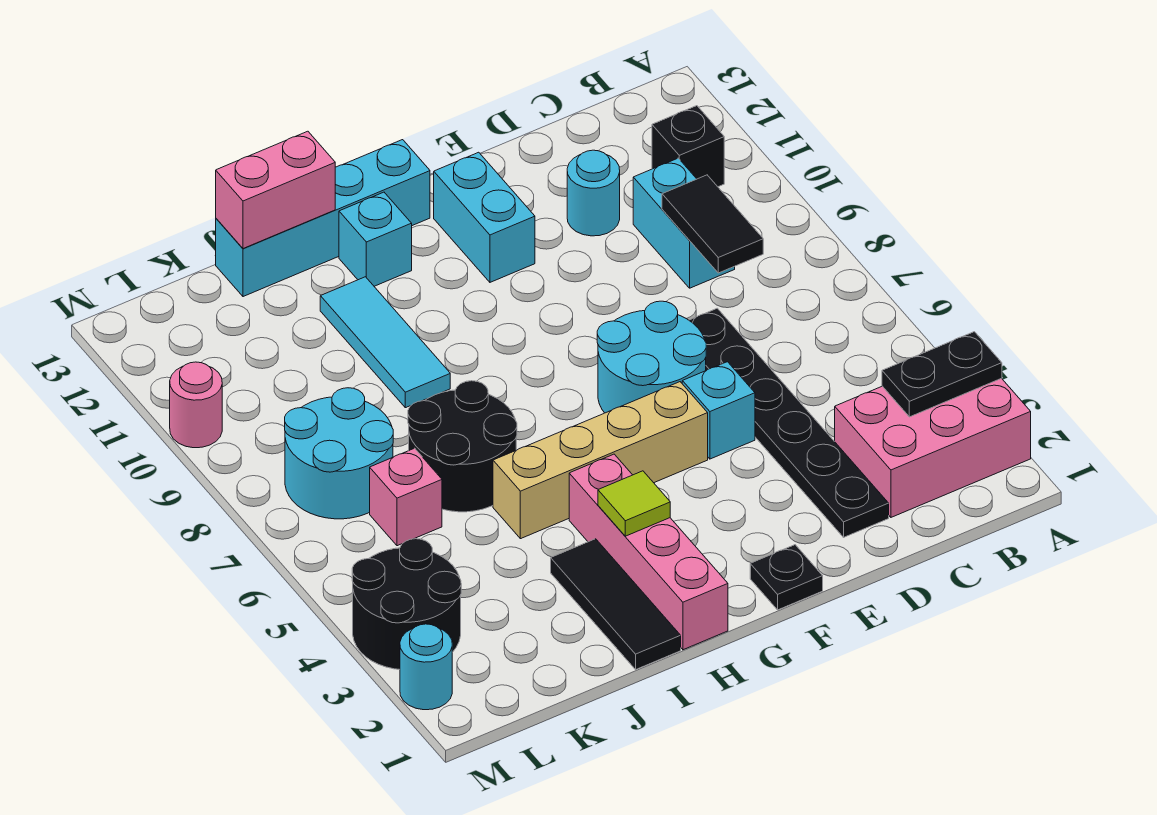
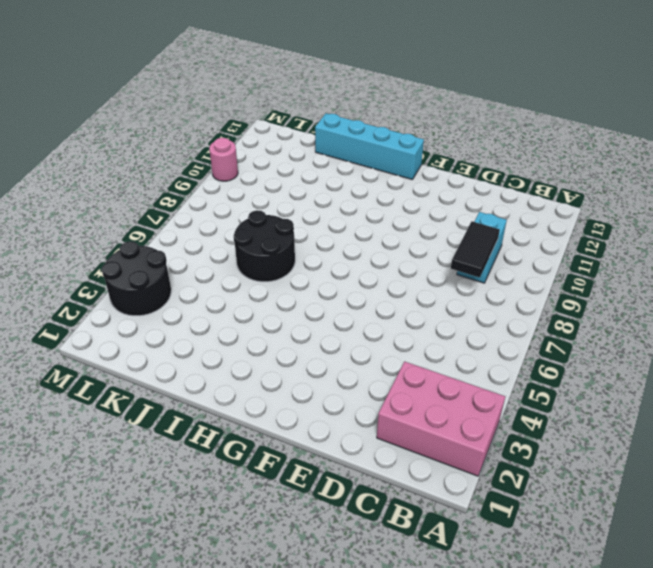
none -> black 1x1 brick [652,106,724,187]
none -> black 1x6 plate [689,308,889,537]
none -> cyan 1x1 round brick [567,150,620,236]

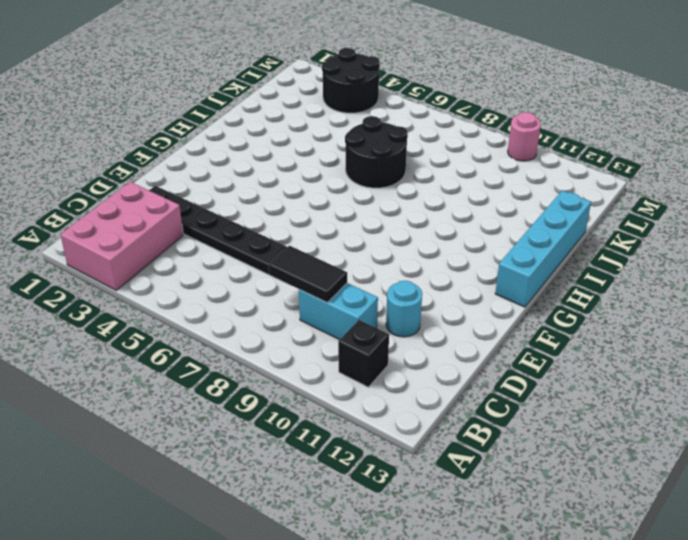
none -> cyan 1x1 brick [682,362,755,459]
none -> cyan 2x2 round brick [597,301,706,413]
none -> black 1x1 plate [750,545,823,610]

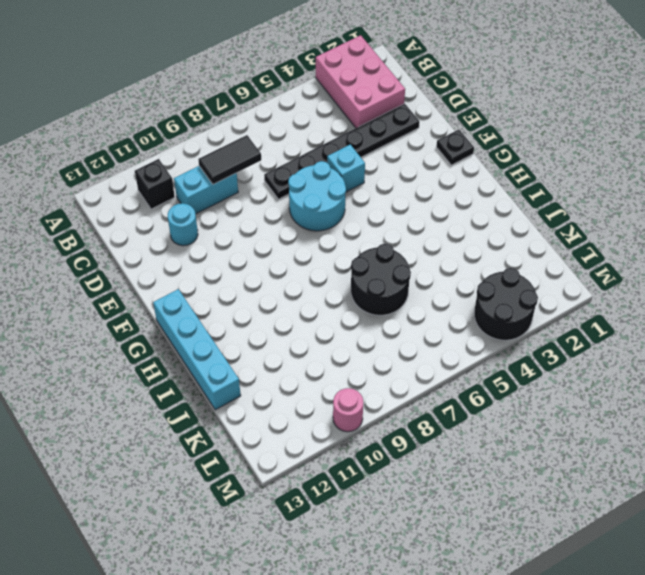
none -> tan 1x4 brick [493,382,708,539]
none -> cyan 1x2 brick [434,152,535,282]
none -> pink 1x4 brick [569,454,728,650]

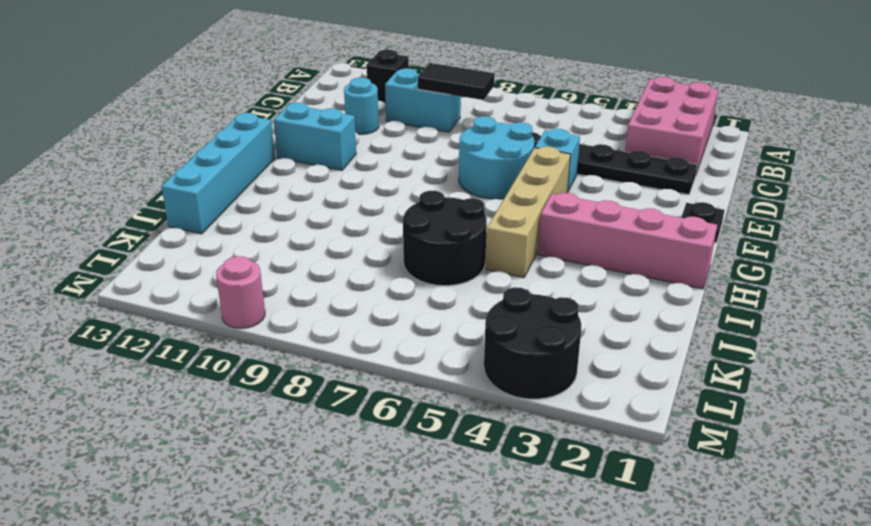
none -> cyan 1x1 brick [339,192,412,286]
none -> black 1x3 tile [551,539,681,669]
none -> cyan 1x3 tile [320,277,450,408]

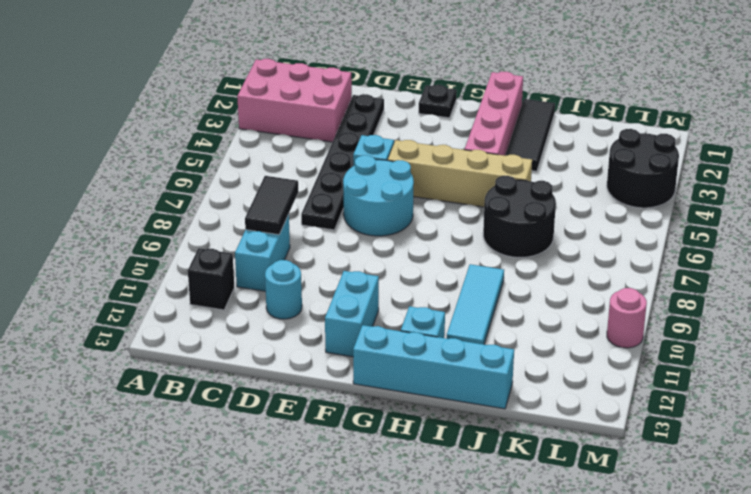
none -> pink 1x1 brick [370,448,442,546]
none -> cyan 2x2 round brick [285,388,393,519]
none -> cyan 1x1 round brick [400,624,452,710]

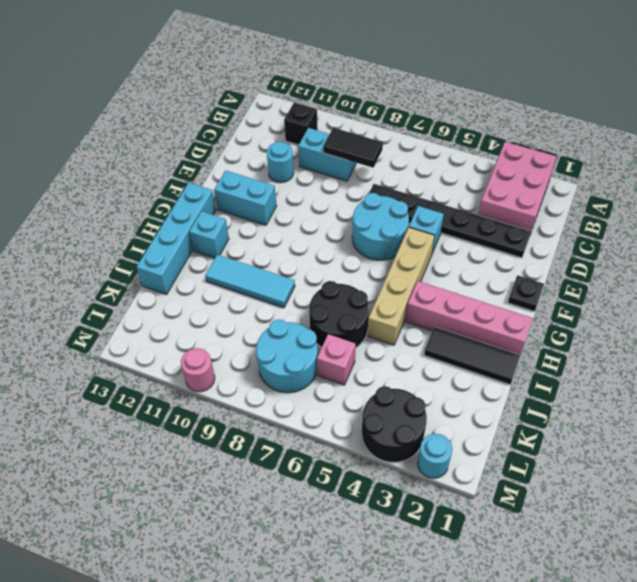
none -> black 1x2 plate [882,332,1002,417]
none -> lime 1x1 tile [598,471,670,536]
none -> pink 1x2 brick [216,131,335,249]

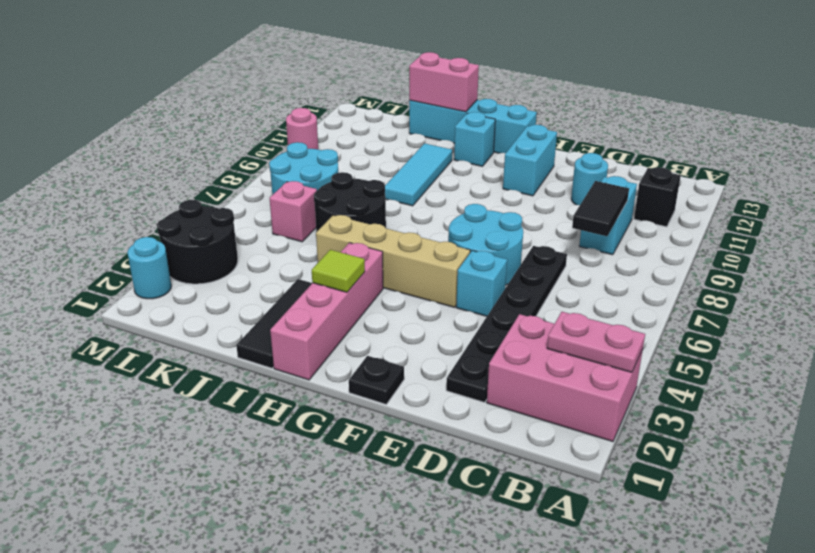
pink 1x2 plate [547,312,645,372] -> black 1x2 plate [882,332,1002,417]

